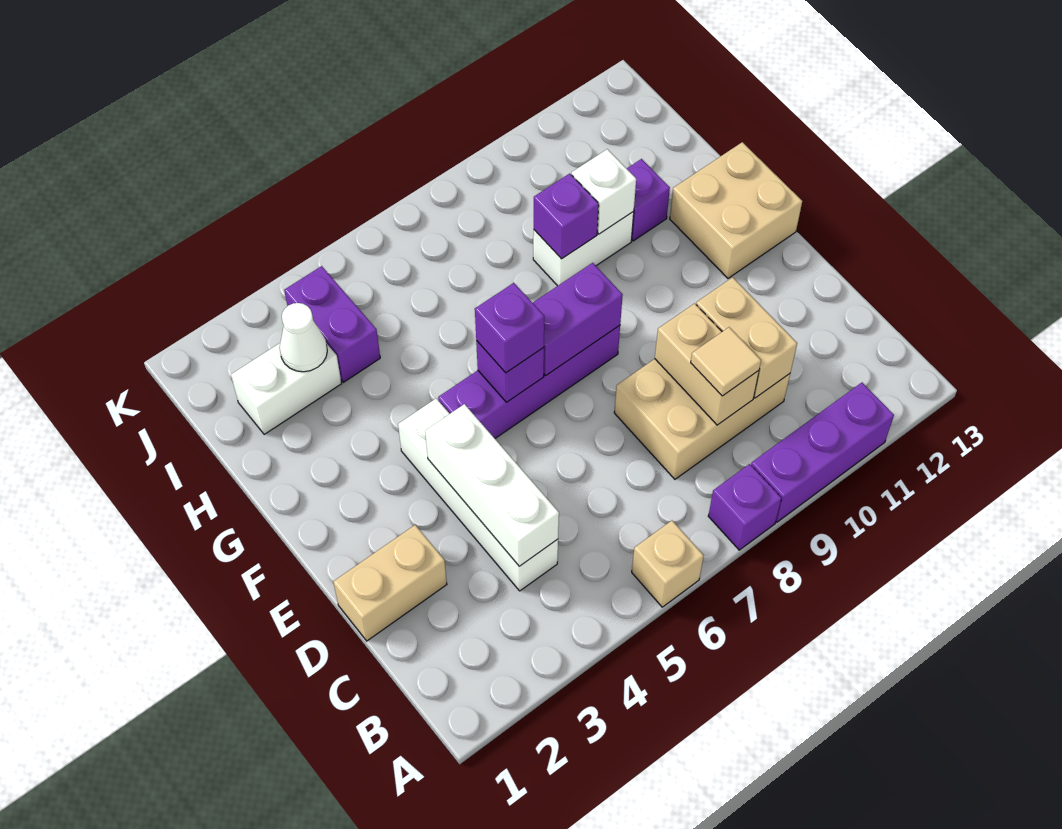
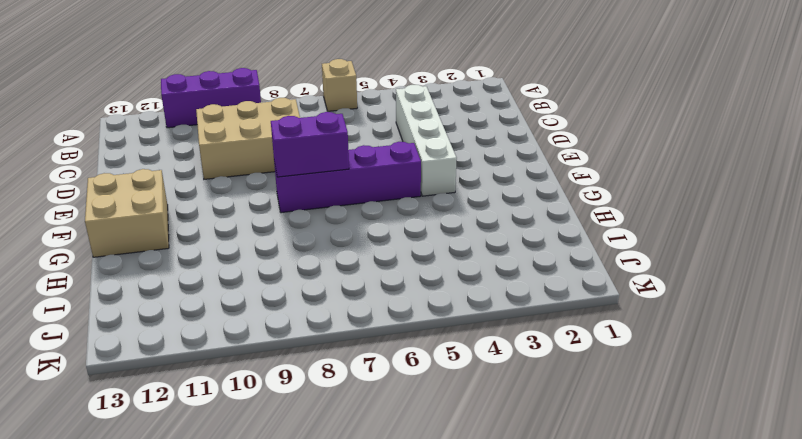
none -> purple 1x1 brick [708,464,782,550]
none -> tan 1x2 brick [333,525,447,641]
none -> white 1x2 brick [533,212,634,286]

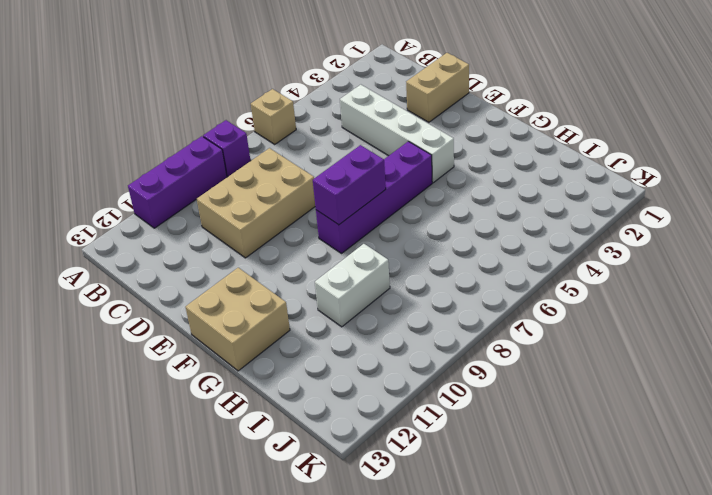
none -> purple 1x1 brick [627,159,670,241]
none -> white 1x2 brick [231,343,342,435]
none -> purple 1x2 brick [284,266,380,382]

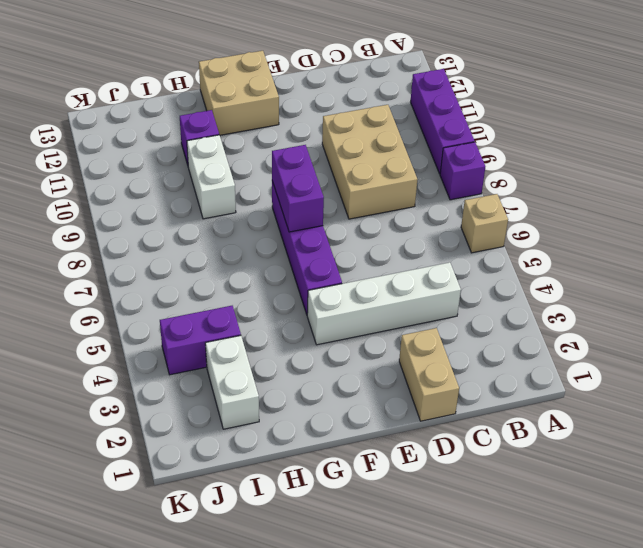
none -> white 1x3 brick [425,404,559,566]
none -> tan 1x2 brick [655,303,759,425]
none -> tan 1x2 brick [696,277,797,398]

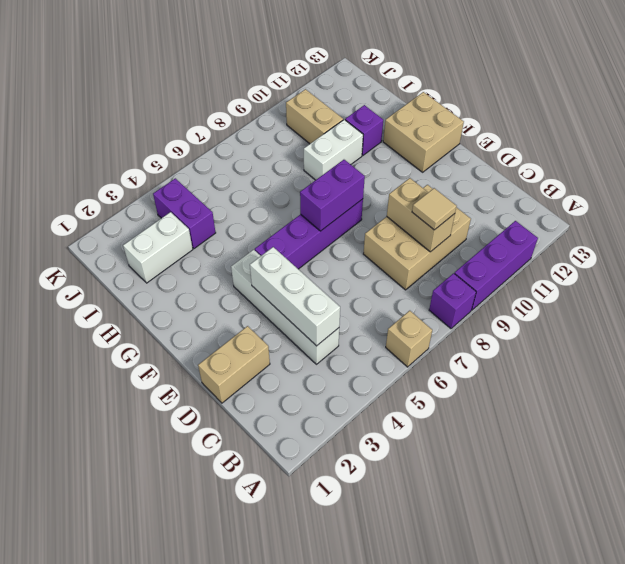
tan 1x2 brick [286,89,343,144] -> tan 1x2 brick moved to [696,277,797,398]
none -> purple 1x1 brick [476,341,544,402]
none -> purple 1x1 brick [534,174,599,259]
none -> white 1x1 brick [572,149,636,234]

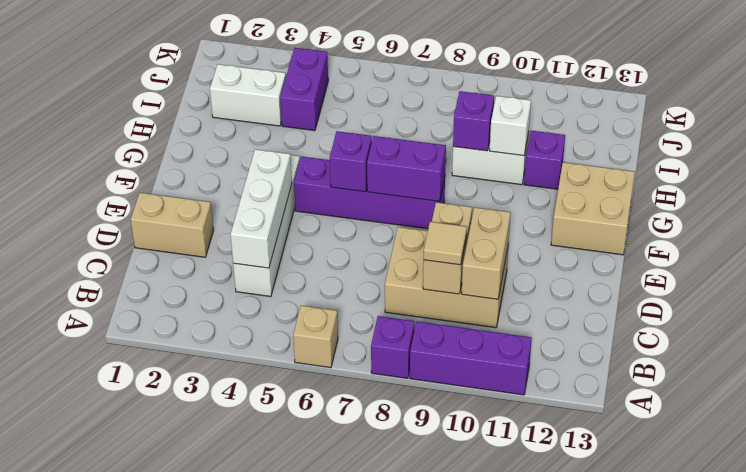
none -> white 1x1 cone [280,303,327,372]
none -> purple 1x1 brick [475,283,544,373]

